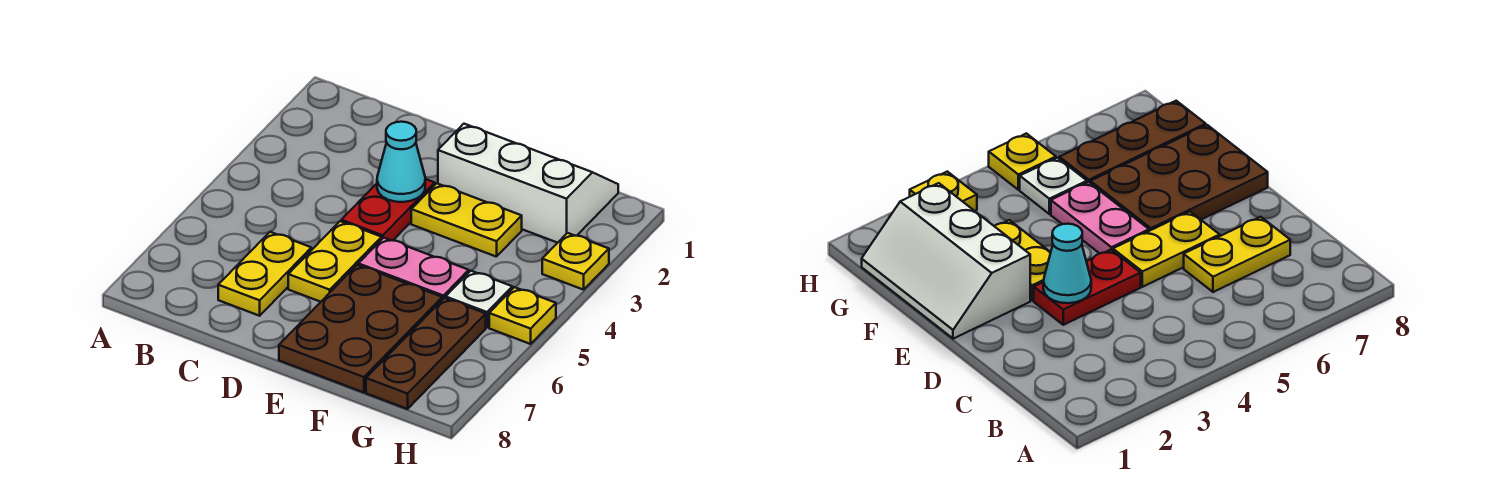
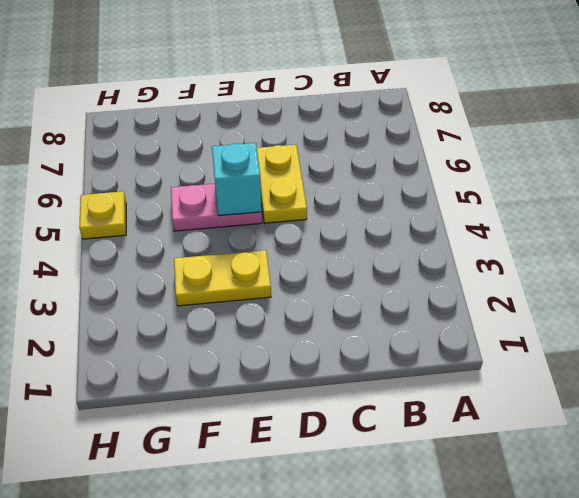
cyan 1x1 brick [212,143,262,216] -> none
none -> yellow 1x2 plate [218,232,311,316]
none -> red 1x2 plate [341,179,435,240]
none -> white 2x3 slope [438,124,618,243]

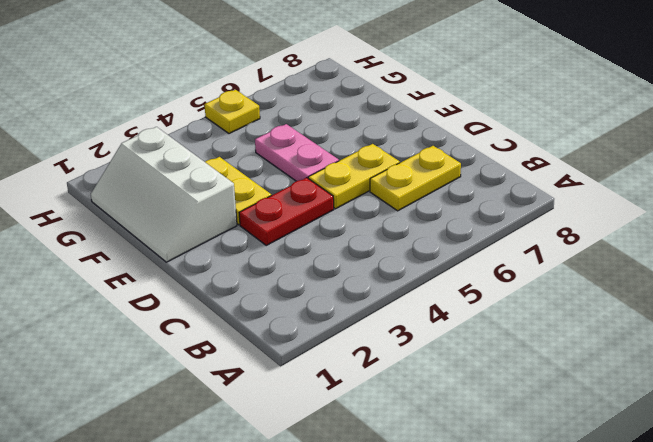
none -> brown 2x3 plate [279,265,442,392]
none -> white 1x1 plate [446,271,512,327]
none -> brown 1x3 plate [366,298,486,409]

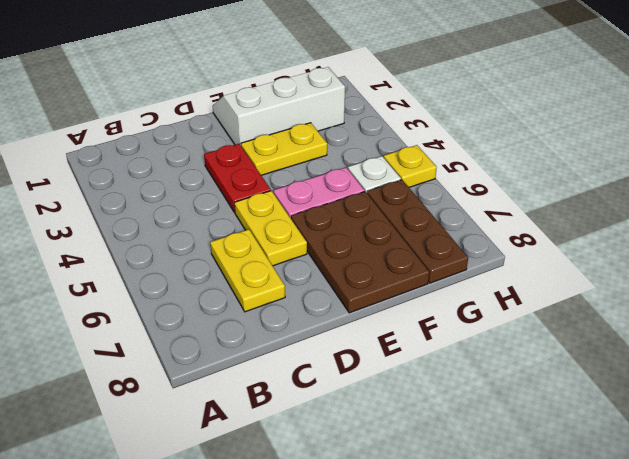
none -> yellow 1x1 plate [542,233,609,290]
none -> cyan 1x1 cone [377,122,425,202]

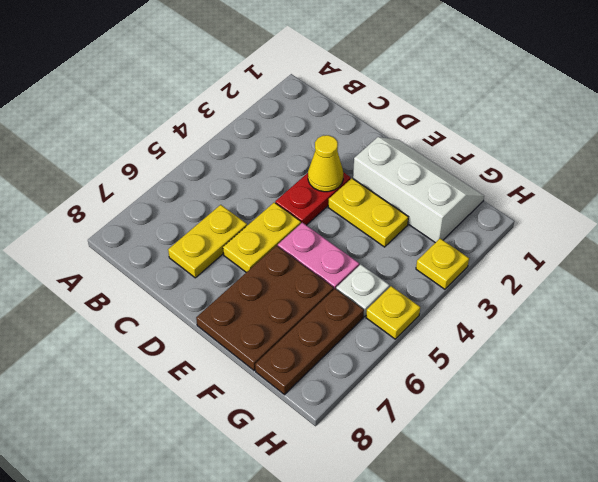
yellow 1x1 cone [308,135,343,192] -> cyan 1x1 cone [377,122,425,202]

